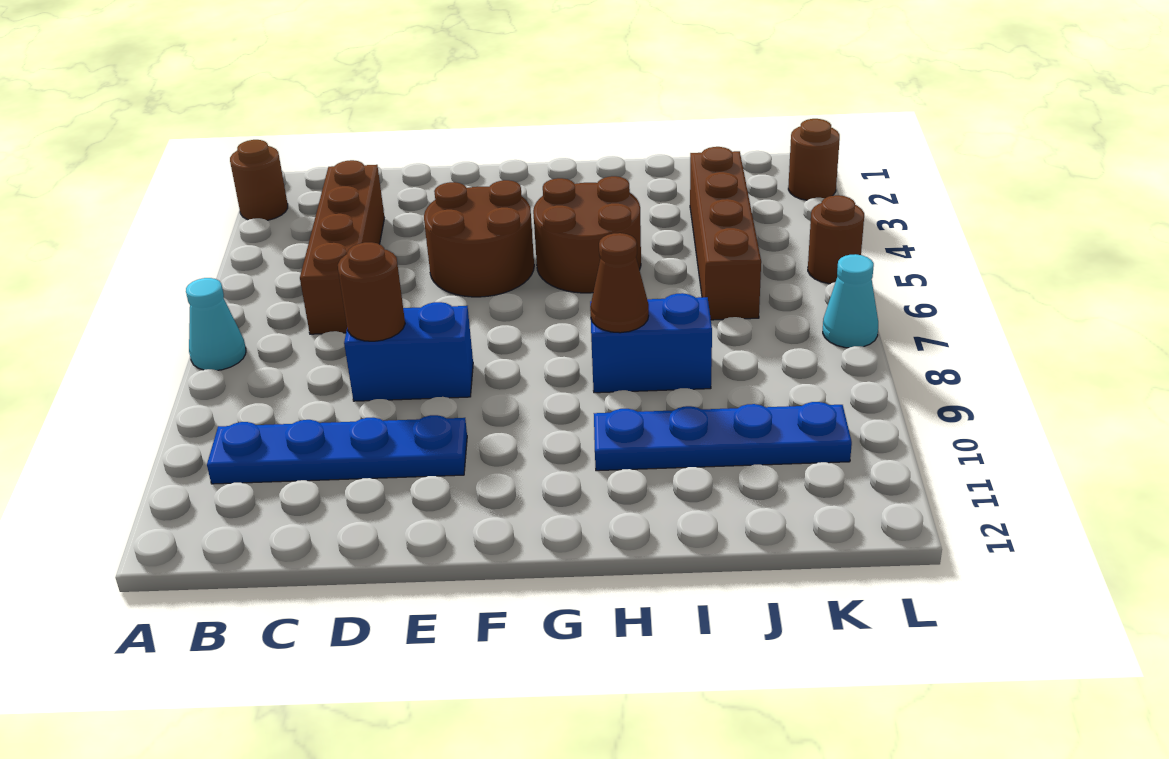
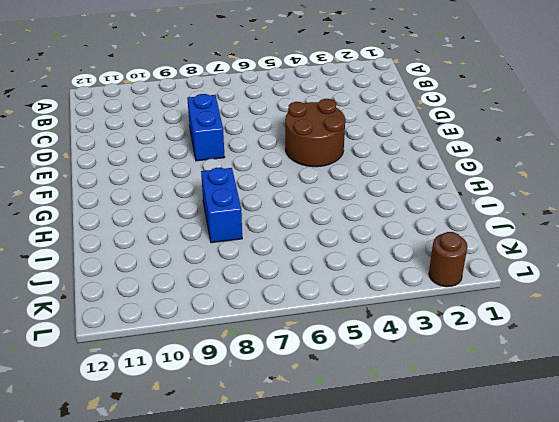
none -> brown 1x1 round brick [230,140,288,220]
none -> cyan 1x1 cone [186,278,246,370]
none -> blue 1x4 plate [207,415,467,484]

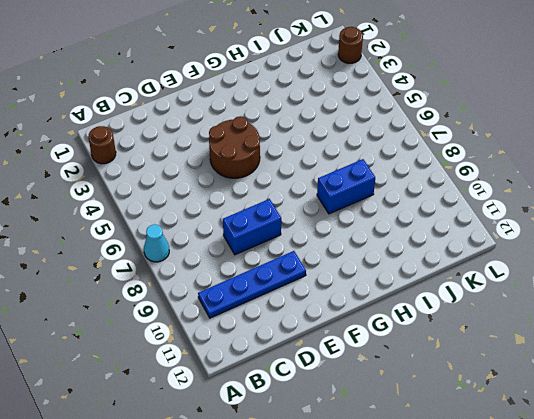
none -> brown 1x4 brick [300,160,384,334]
none -> brown 2x2 round brick [533,176,641,293]
none -> blue 1x4 plate [594,402,852,471]

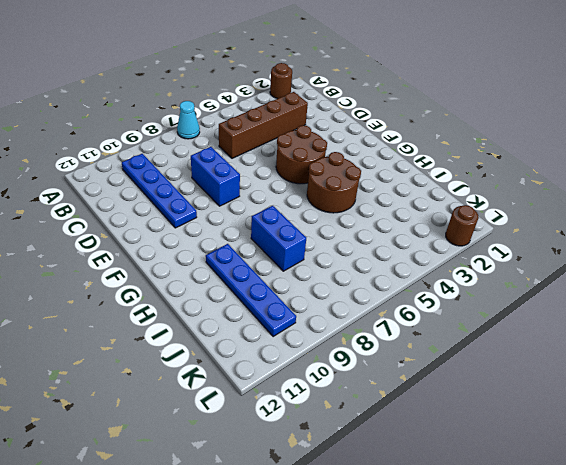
none -> brown 1x4 brick [690,147,761,320]
none -> brown 1x1 round brick [808,195,864,284]
none -> cyan 1x1 cone [823,254,878,348]

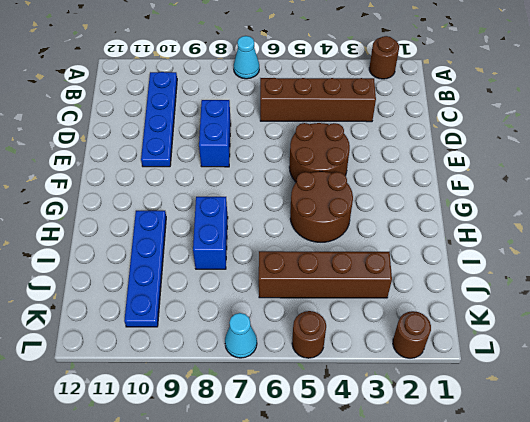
none -> brown 1x1 round brick [338,242,405,341]
none -> brown 1x1 cone [590,233,649,333]

